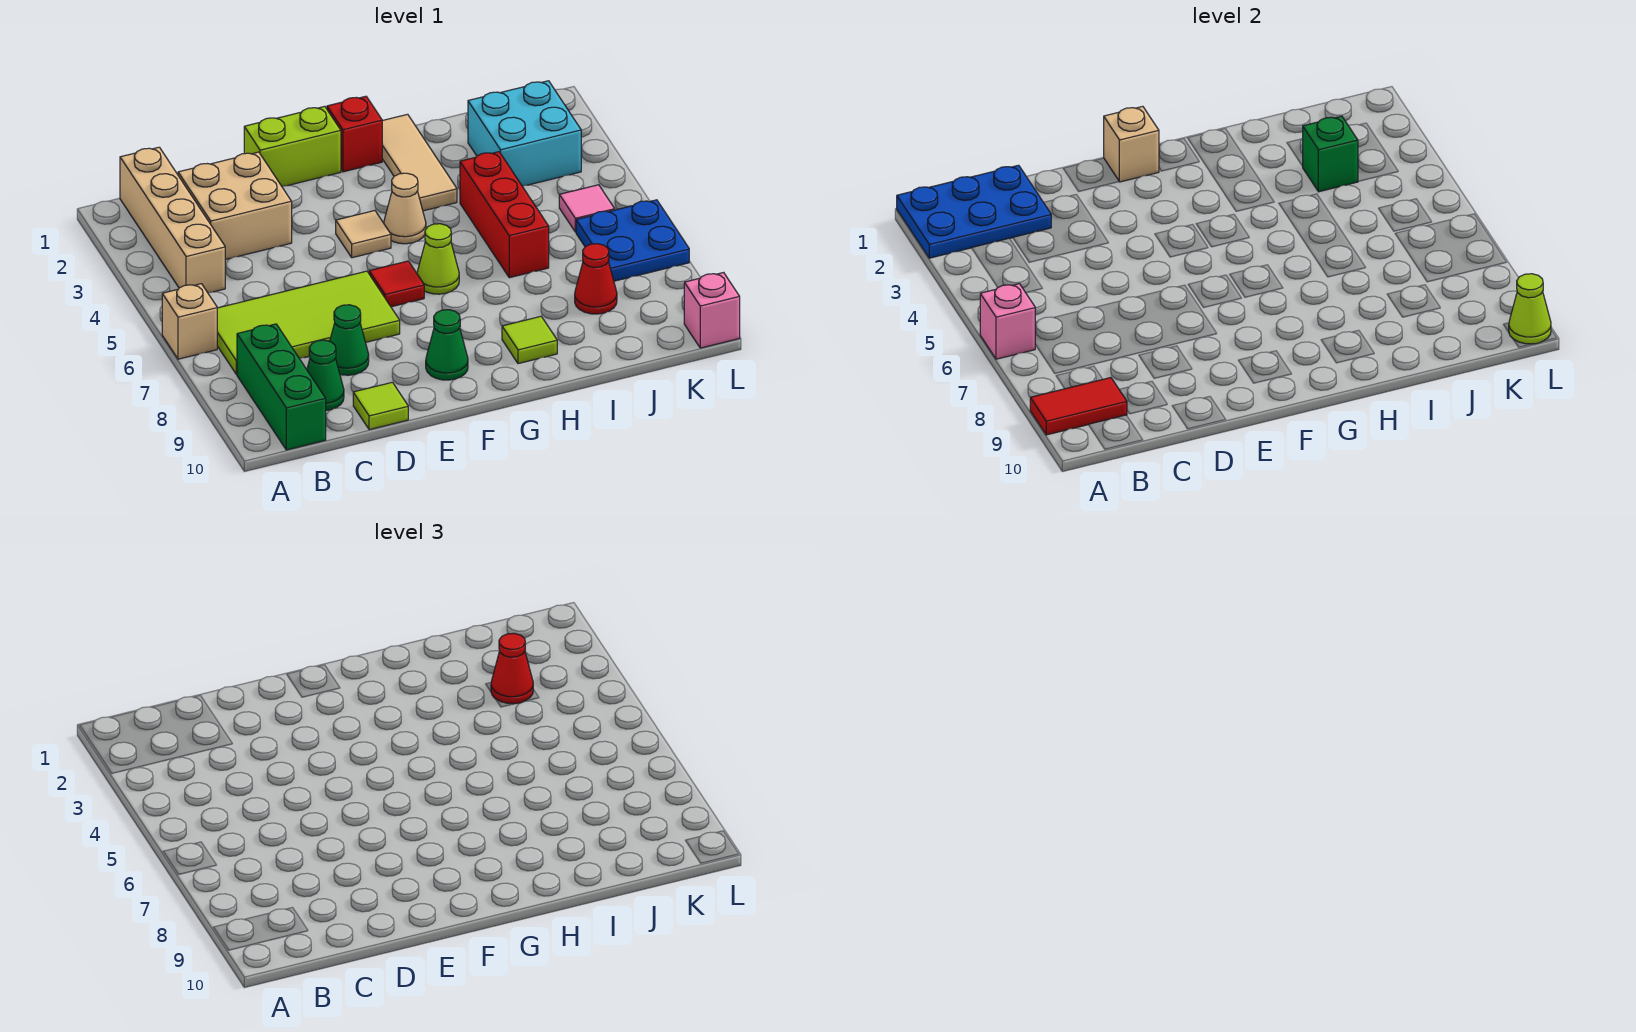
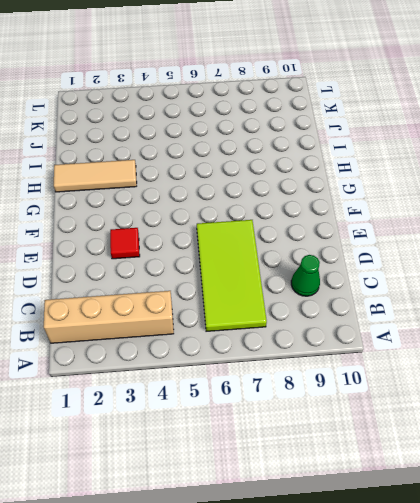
red 1x1 tile [110,228,140,259] -> red 1x1 tile moved to [369,261,424,307]
none -> tan 1x1 brick [162,284,217,359]
none -> green 1x3 brick [237,324,326,450]
none -> tan 2x2 brick [178,152,292,260]
none -> green 1x1 cone [330,305,369,375]

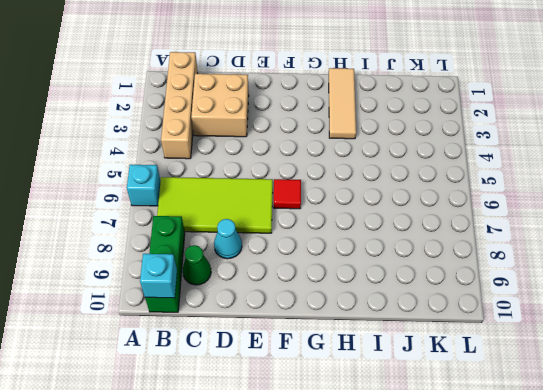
cyan 1x1 brick [127,165,161,206] -> tan 1x1 brick [162,284,217,359]
cyan 1x1 brick [140,254,177,298] -> none
cyan 1x1 cone [214,219,242,259] -> green 1x1 cone [330,305,369,375]
none -> lime 1x1 tile [353,382,408,430]
none -> lime 1x2 brick [244,106,341,187]
none -> tan 1x1 tile [336,211,391,258]
none -> green 1x1 cone [426,310,468,380]

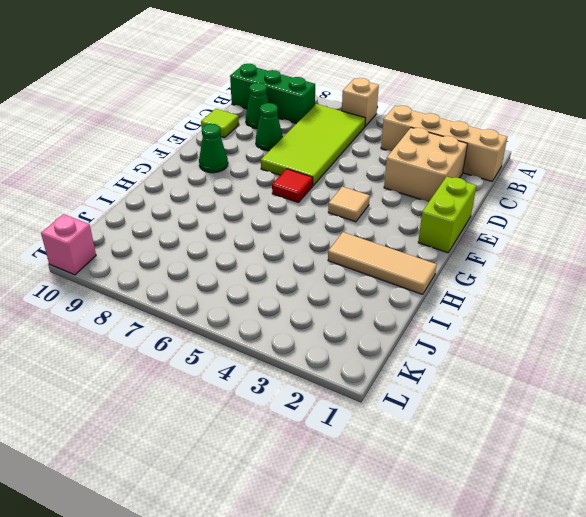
none -> red 1x1 brick [327,96,382,172]
none -> tan 1x1 cone [384,173,426,244]
none -> lime 1x1 cone [417,224,459,294]
none -> lime 1x1 tile [502,316,557,364]

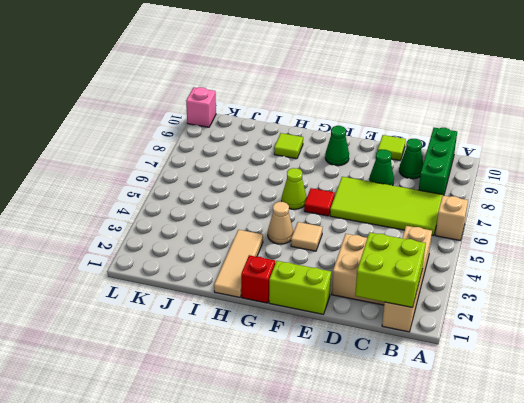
lime 2x2 brick [355,232,426,308] -> blue 2x3 plate [897,165,1051,258]
none -> red 1x3 brick [460,152,549,278]
none -> cyan 2x2 brick [468,81,581,186]
none -> red 1x1 cone [575,244,617,314]
none -> pink 1x1 tile [559,185,615,232]

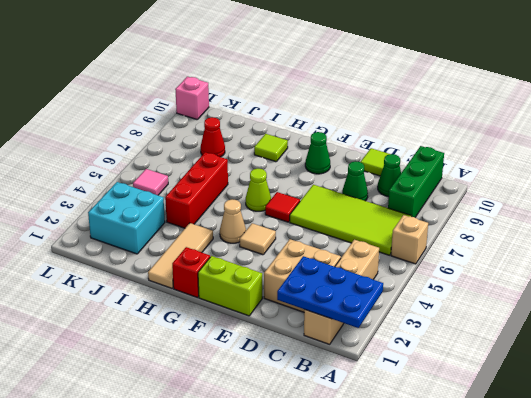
none -> blue 2x2 plate [576,200,689,281]
none -> pink 1x1 brick [980,284,1035,359]
none -> red 1x2 tile [1030,378,1127,435]
none -> tan 1x1 brick [1104,106,1159,182]

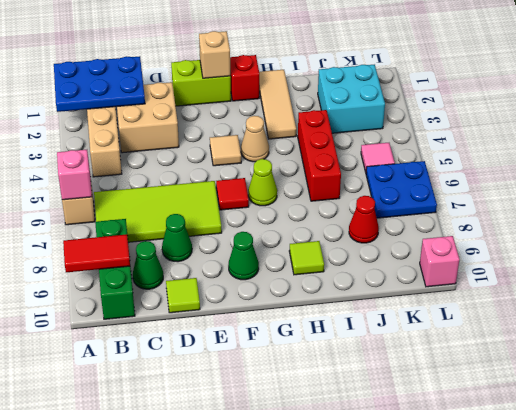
none -> green 1x1 brick [1303,116,1358,192]
none -> lime 1x1 cone [1509,274,1551,344]
none -> red 1x1 cone [491,633,533,704]

